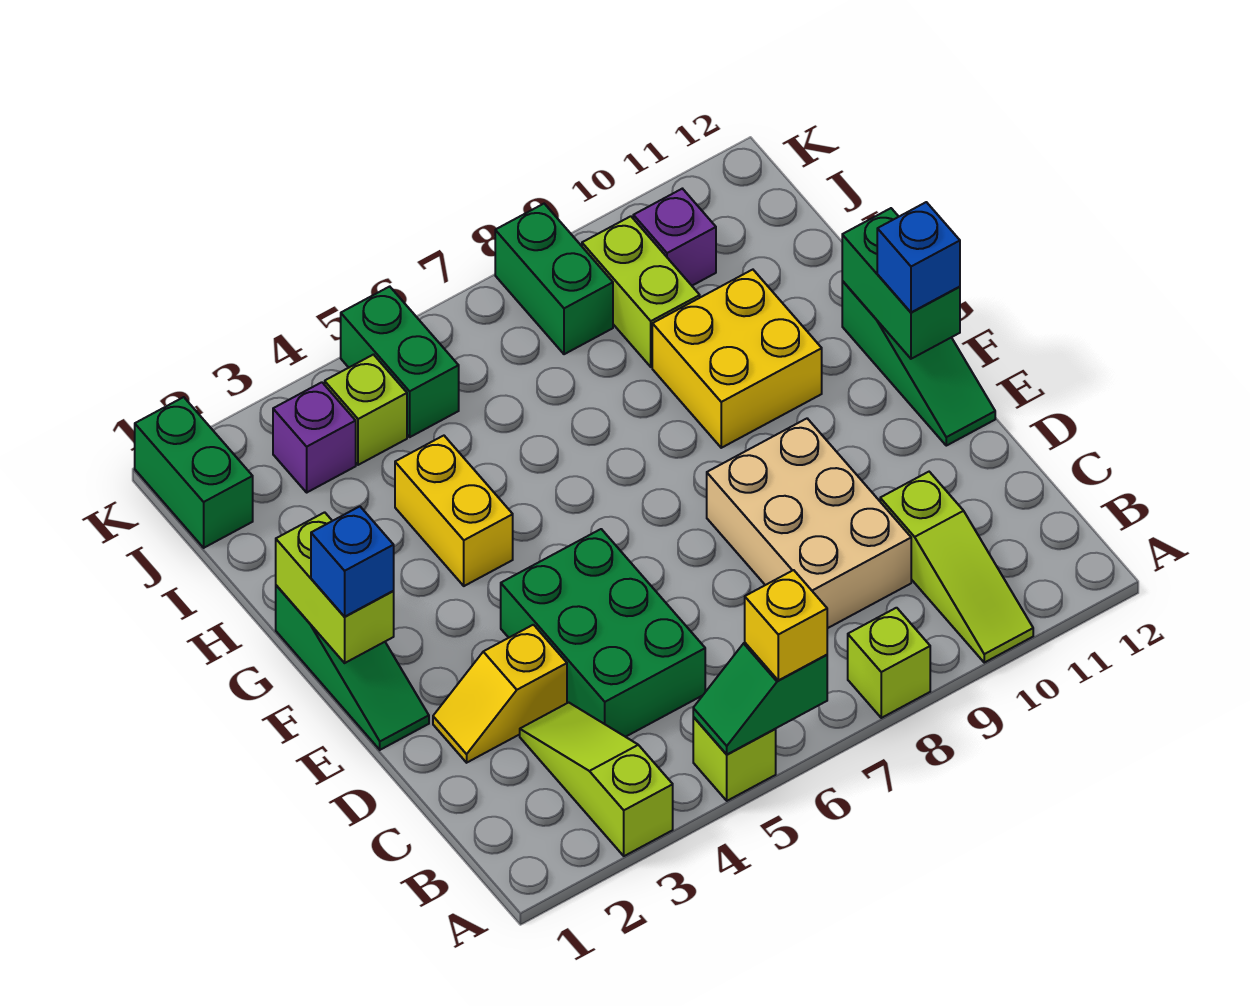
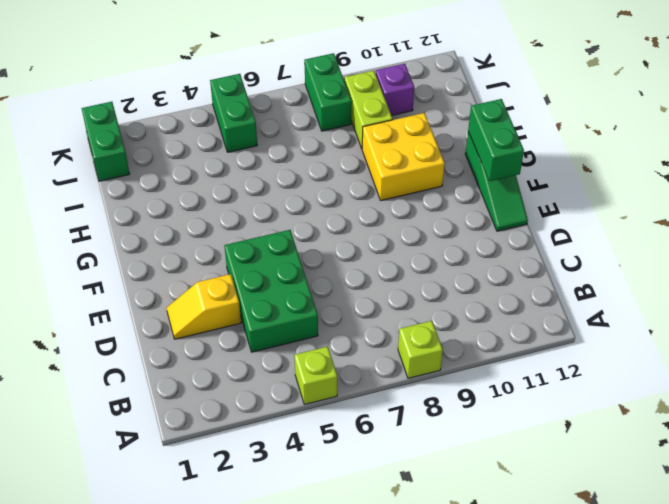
none -> lime 1x3 slope [520,703,673,856]
none -> lime 1x3 slope [880,472,1033,663]
none -> tan 2x3 brick [707,419,911,628]

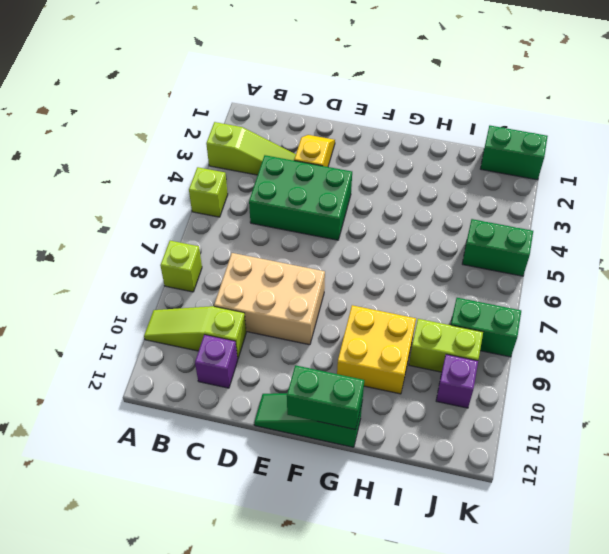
purple 1x1 brick [195,335,238,388] -> purple 1x1 brick moved to [273,382,356,492]
none -> green 1x3 slope [276,585,429,750]
none -> yellow 1x2 brick [395,436,513,586]
none -> lime 1x1 brick [325,355,407,465]

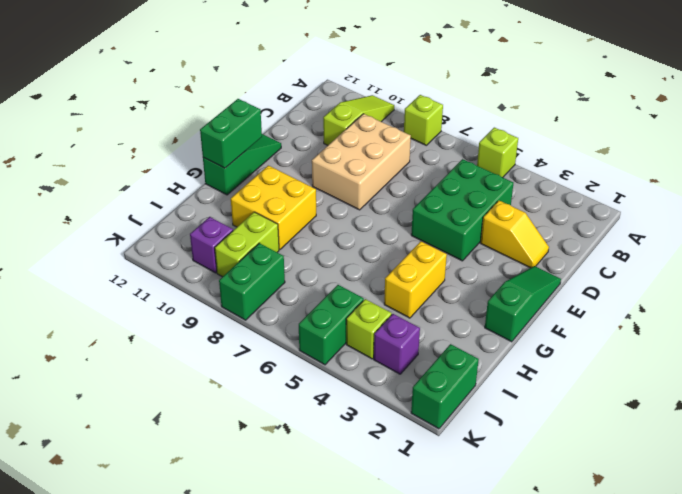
none -> lime 1x3 slope [520,703,673,856]
none -> green 1x2 slope [693,643,827,754]
none -> lime 1x2 brick [276,512,394,663]

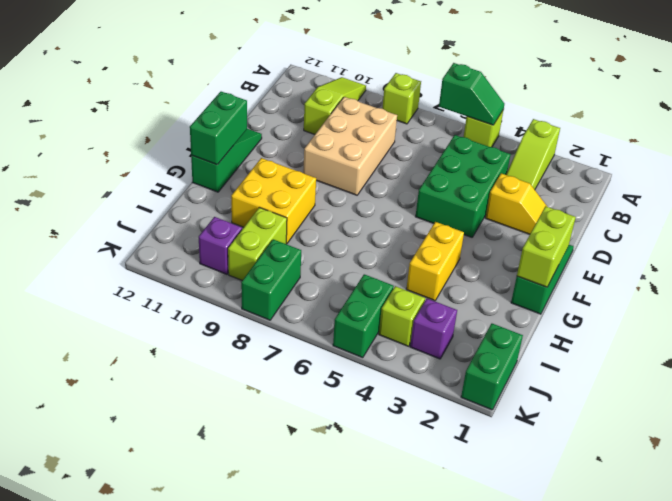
none -> yellow 1x1 brick [745,570,827,680]
none -> blue 1x1 brick [311,506,394,617]
none -> blue 1x1 brick [877,202,960,312]

